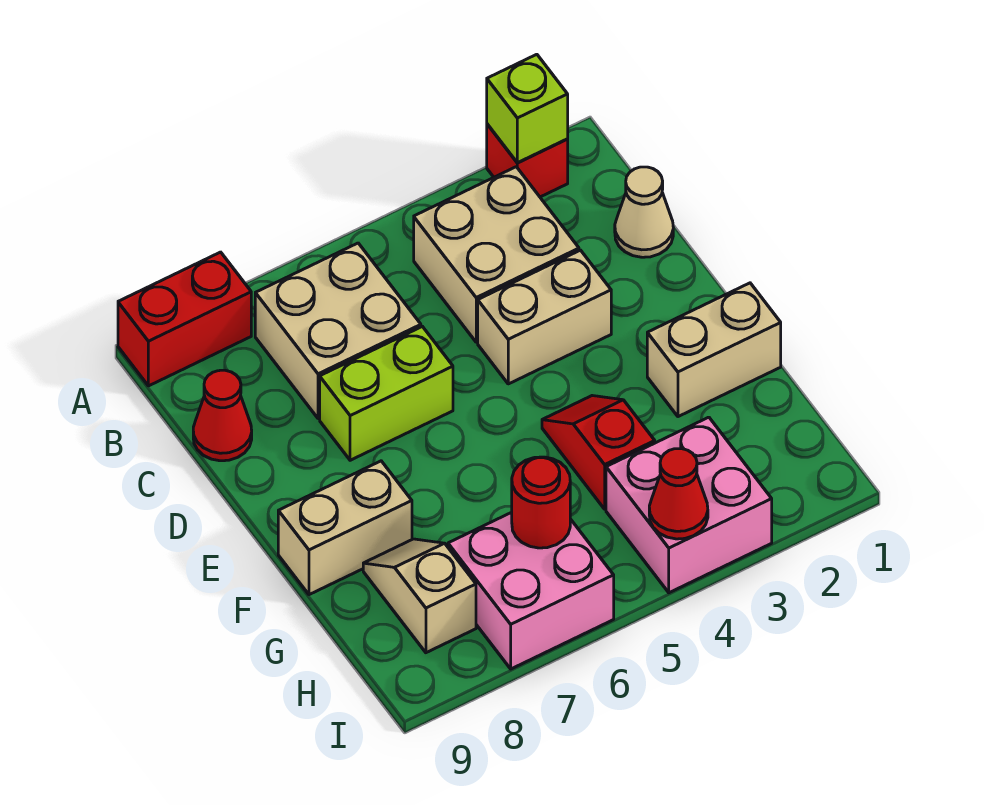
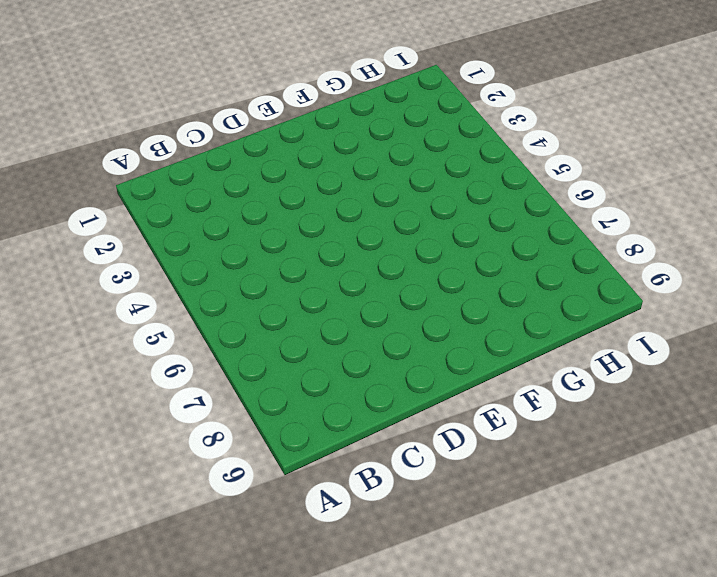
none -> red 1x1 brick [487,124,568,197]
none -> red 1x2 brick [118,252,251,386]
none -> tan 2x2 brick [414,167,579,342]

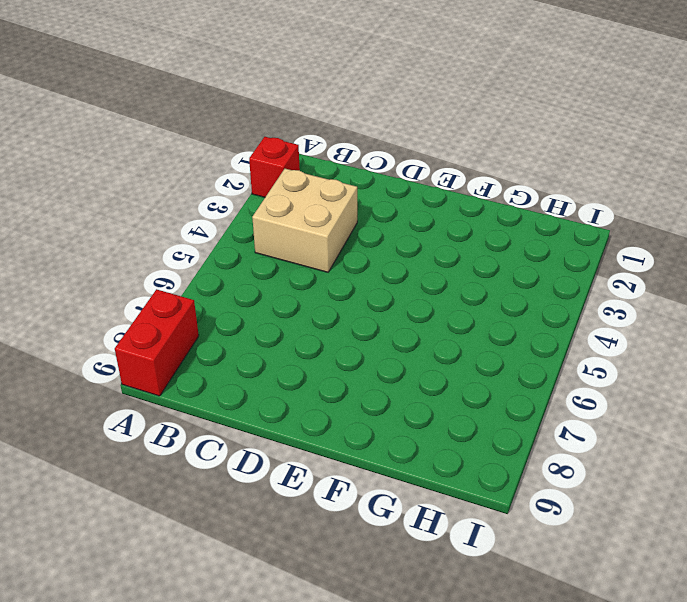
none -> tan 2x2 brick [255,243,421,419]
none -> tan 1x1 cone [615,167,673,257]
none -> red 1x1 cone [193,370,252,461]

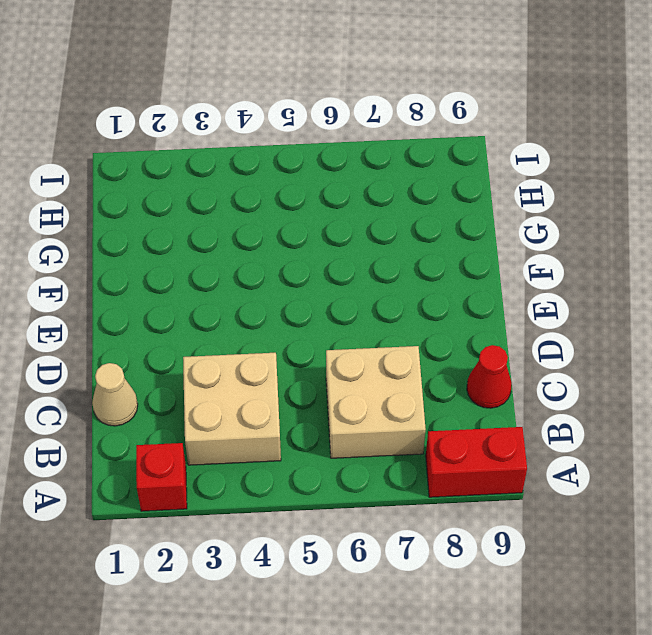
none -> tan 1x2 brick [478,250,611,384]
none -> lime 1x2 brick [320,327,453,460]
none -> tan 1x2 brick [647,283,781,417]

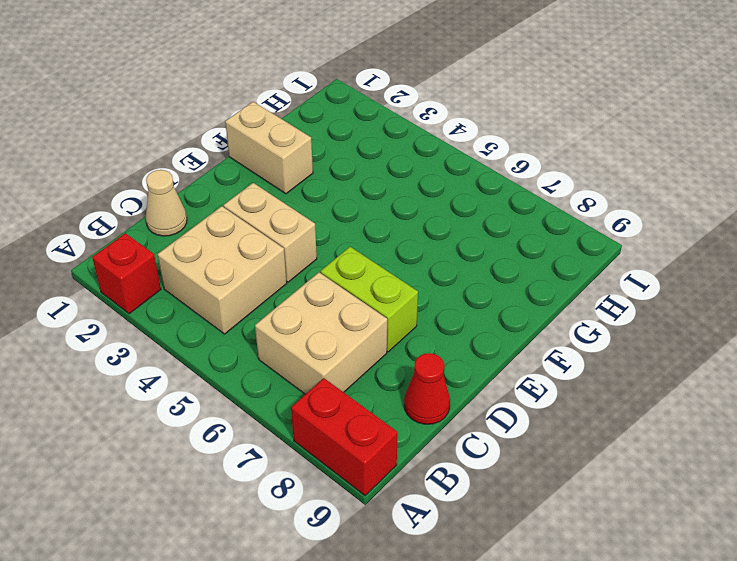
none -> red 1x2 slope [542,396,655,509]
none -> tan 1x2 brick [278,461,412,595]
none -> tan 1x2 slope [363,539,476,653]

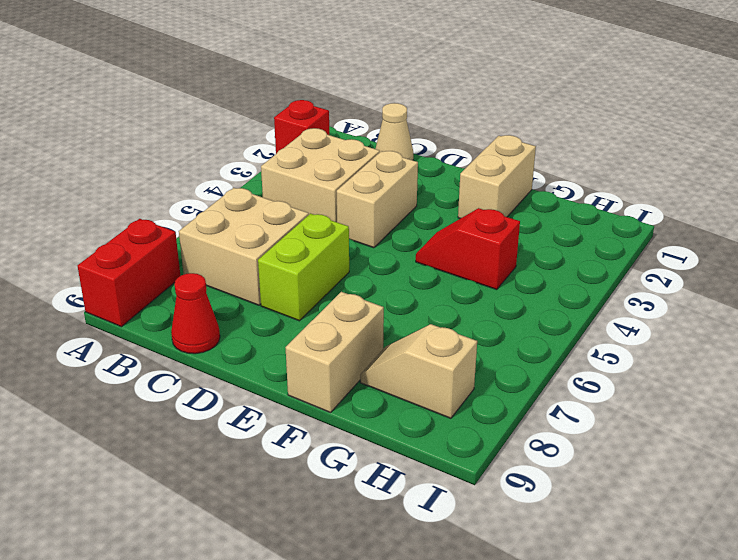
none -> pink 2x2 brick [606,417,772,593]
none -> pink 2x2 brick [448,512,614,669]
none -> lime 1x1 brick [487,54,568,163]

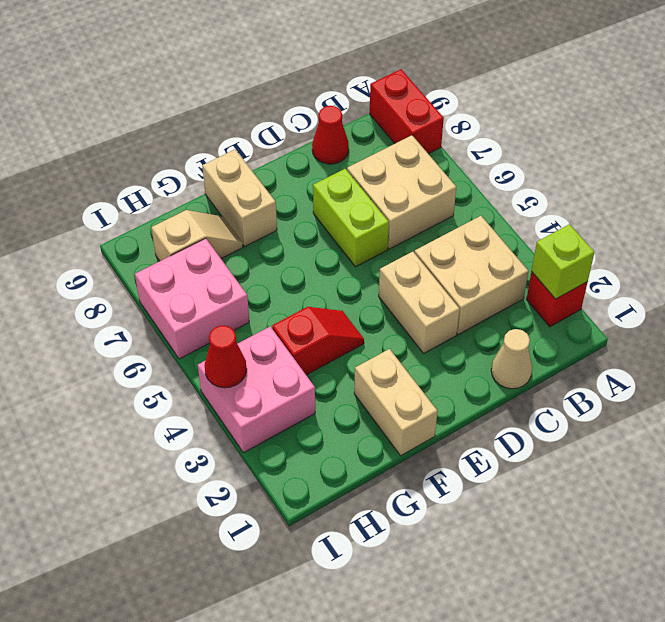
none -> red 1x1 round brick [512,457,570,548]

